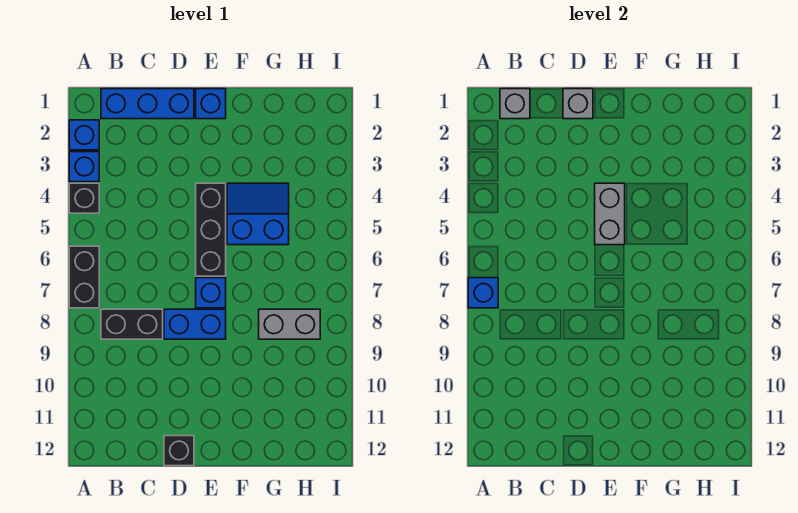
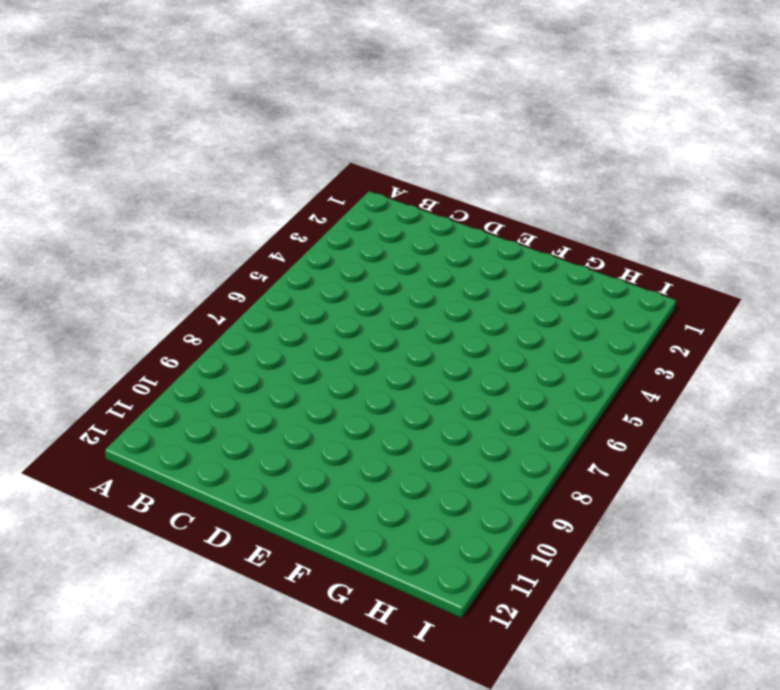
none -> blue 1x1 brick [69,120,99,150]
none -> blue 1x1 brick [69,152,99,182]
none -> black 1x1 brick [69,183,99,213]

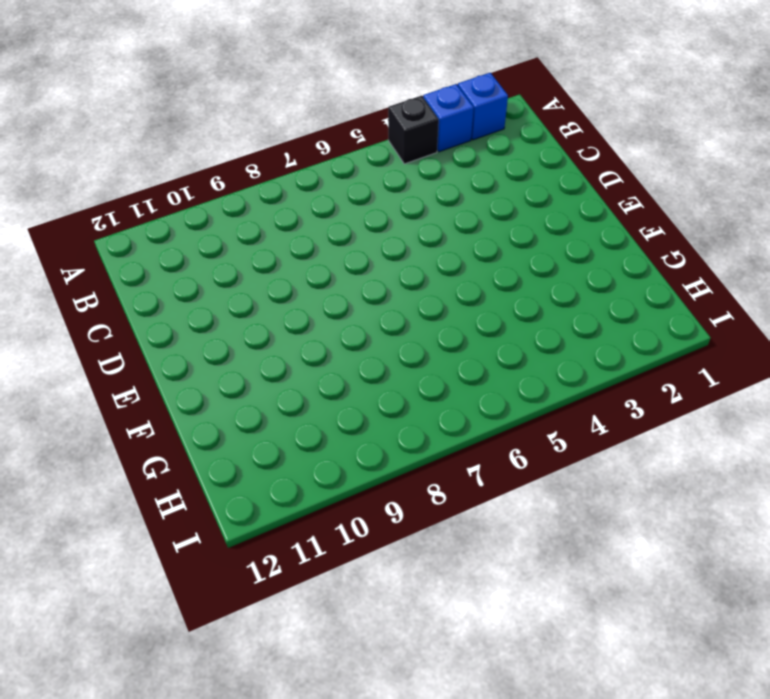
none -> black 1x2 brick [69,246,99,308]
none -> blue 1x3 brick [101,89,194,119]
none -> black 1x2 brick [101,309,163,339]

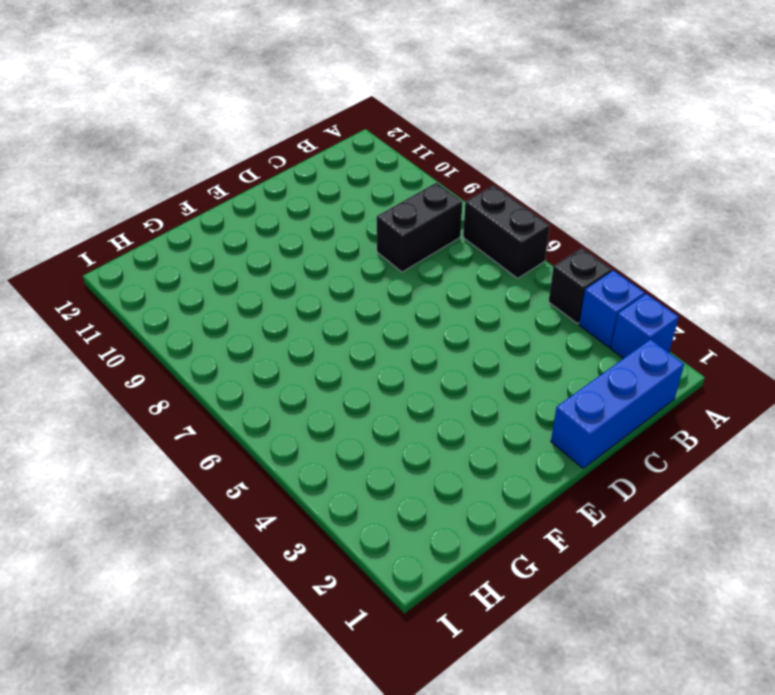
none -> blue 1x2 brick [164,309,226,339]
none -> black 1x1 brick [164,436,194,466]
none -> blue 1x1 brick [196,89,226,119]

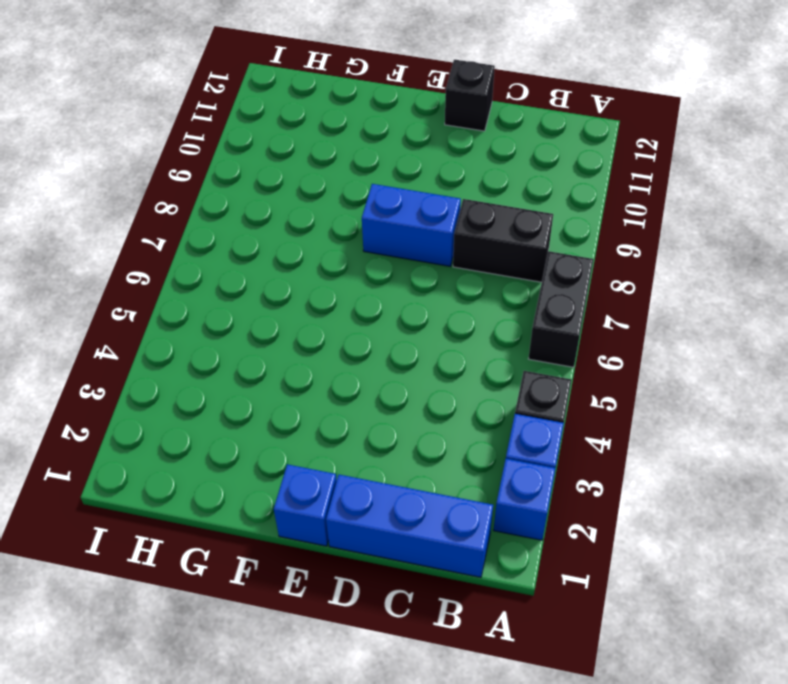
none -> black 1x3 brick [196,183,226,276]
none -> blue 1x1 brick [196,278,226,308]
none -> blue 2x2 slope [227,183,289,245]

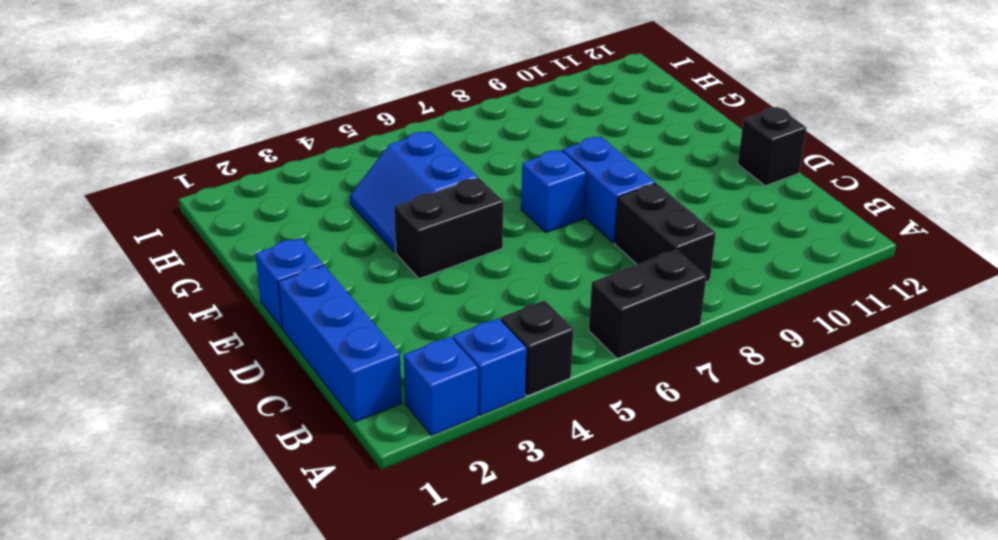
black 1x2 brick [394,178,503,279] -> black 1x3 brick [196,183,226,276]
none -> grey 1x2 brick [259,309,320,339]
none -> blue 1x1 brick [468,278,498,308]
none -> grey 1x1 brick [500,89,530,119]

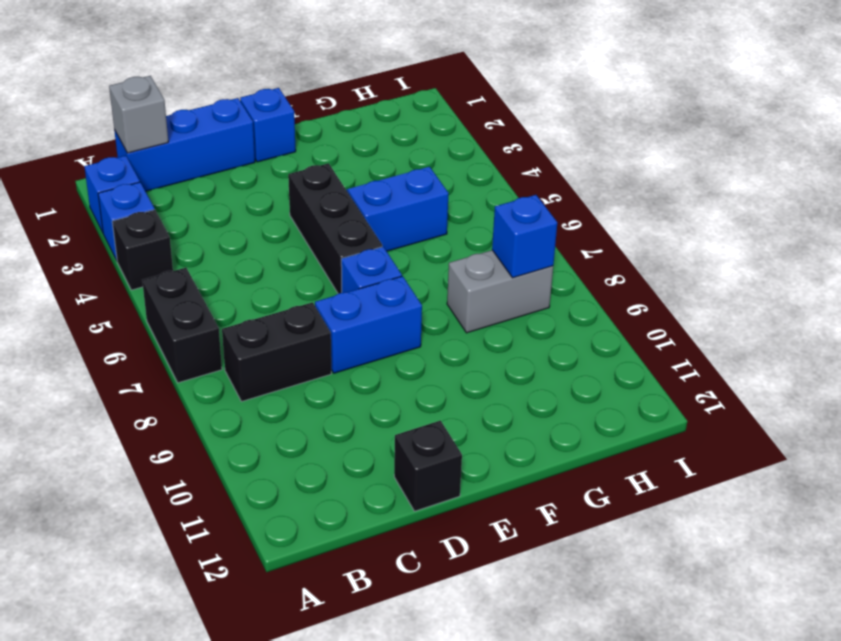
blue 1x1 brick [492,195,557,278] -> blue 1x1 brick moved to [468,278,498,308]
none -> grey 1x1 brick [563,89,593,119]
none -> grey 1x2 brick [595,183,625,245]

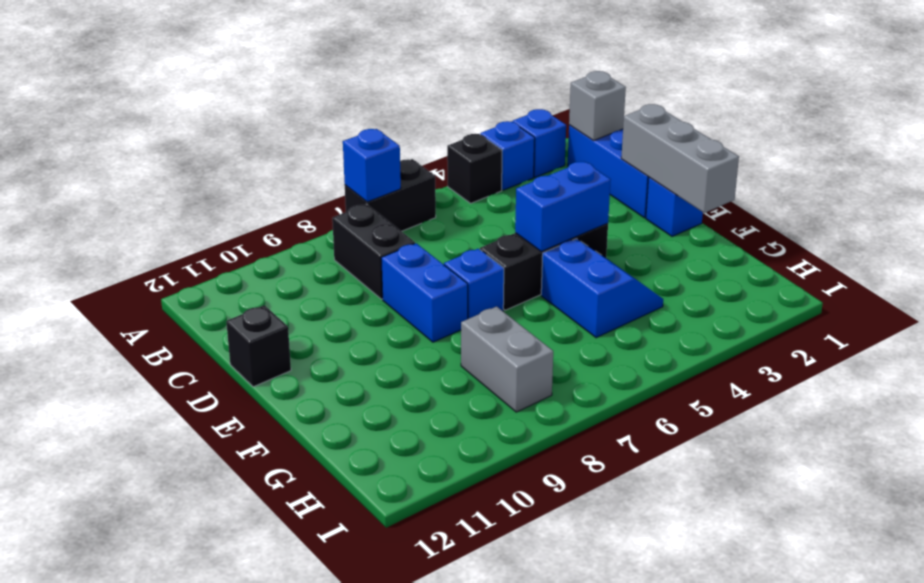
grey 1x3 brick [621,104,739,213] -> grey 1x1 brick [563,89,593,119]
blue 1x2 brick [515,161,611,251] -> grey 1x2 brick [595,183,625,245]

